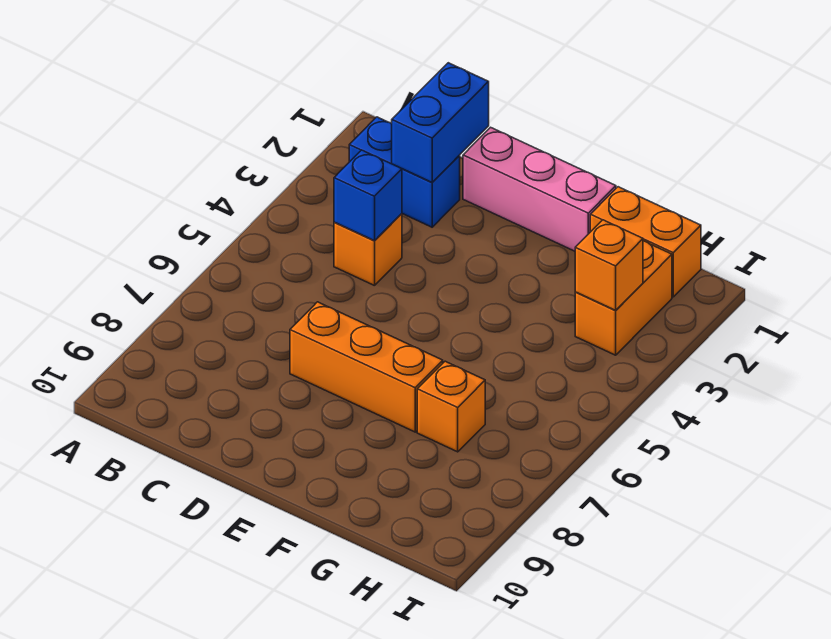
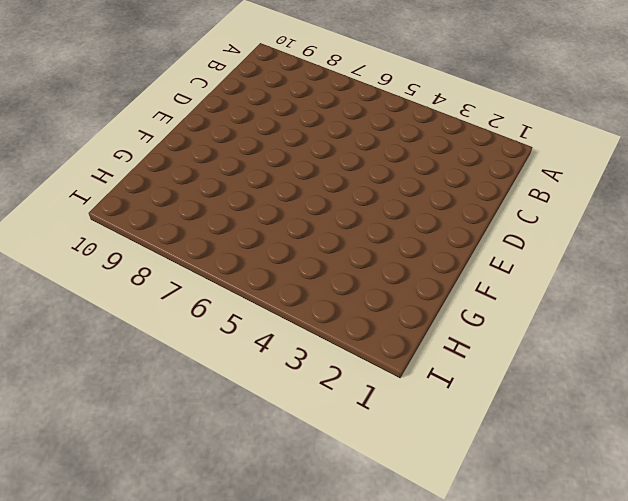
none -> blue 1x2 brick [349,117,460,227]
none -> orange 1x1 brick [334,214,402,286]

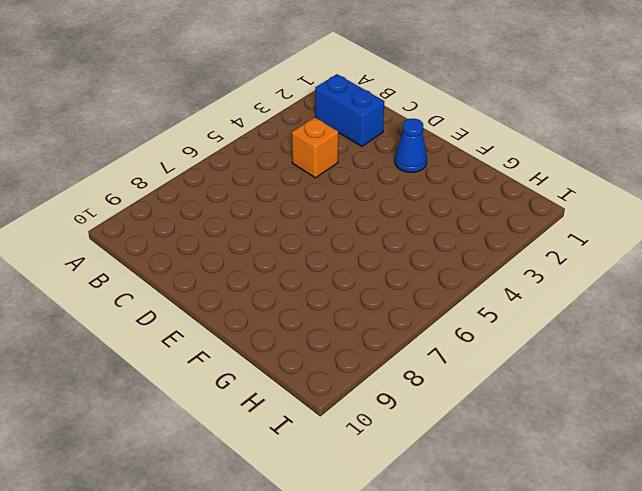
blue 1x1 cone [395,119,427,172] -> none
none -> pink 1x3 brick [463,127,616,251]
none -> orange 1x3 brick [290,302,443,432]

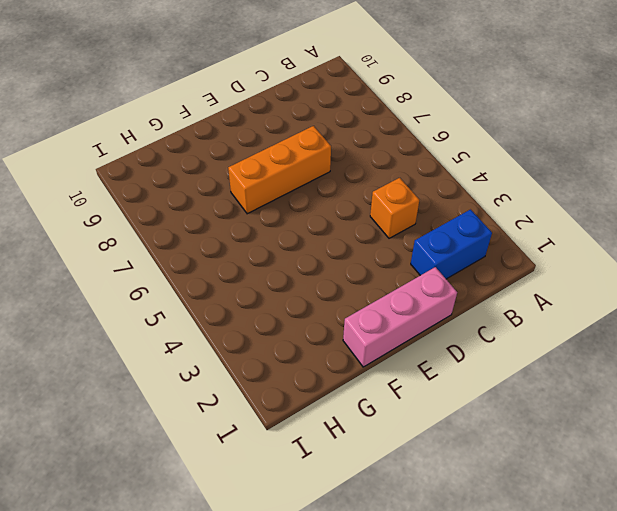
none -> orange 1x2 brick [590,187,701,297]
none -> orange 1x1 brick [417,361,485,452]

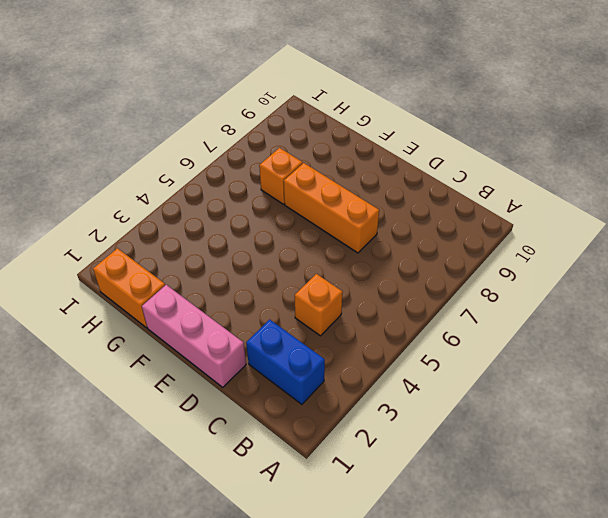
none -> orange 1x2 brick [575,241,672,355]
none -> blue 1x2 brick [392,63,489,182]

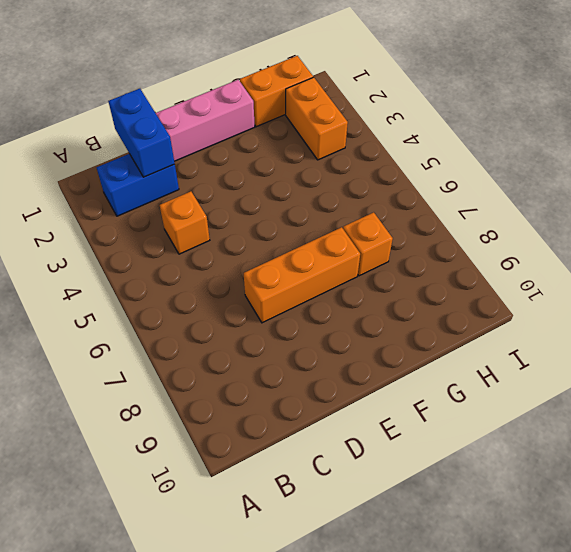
none -> blue 1x1 brick [334,150,402,241]
none -> orange 1x1 brick [575,220,643,310]

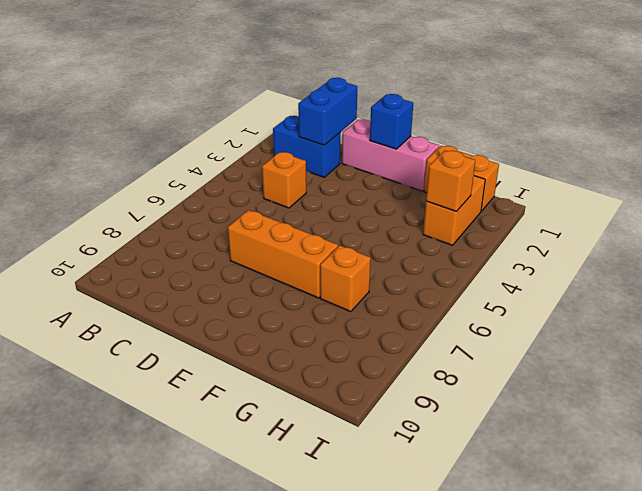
blue 1x1 brick [370,94,413,149] -> blue 1x1 brick moved to [334,150,402,241]

